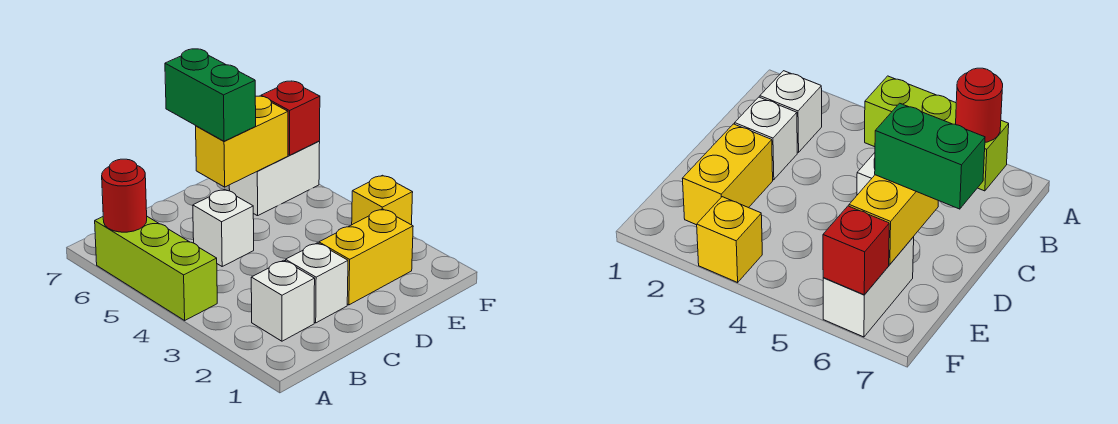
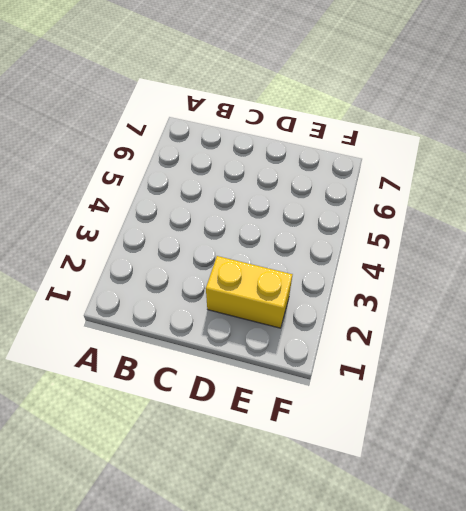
none -> lime 1x3 brick [95,217,217,320]
none -> white 1x1 brick [251,260,315,341]

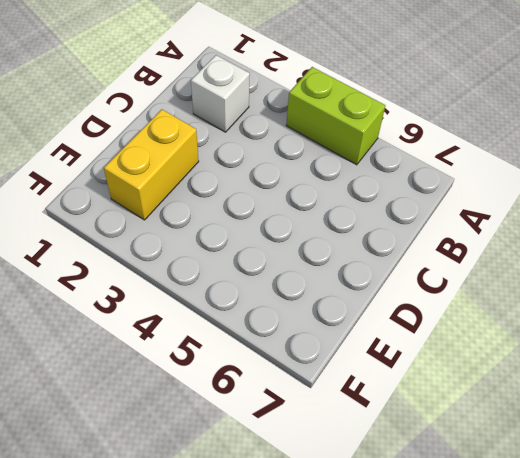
lime 1x2 brick [286,67,385,165] -> lime 1x3 brick [95,217,217,320]
none -> white 1x1 brick [286,243,348,323]
none -> white 1x1 brick [193,189,254,266]

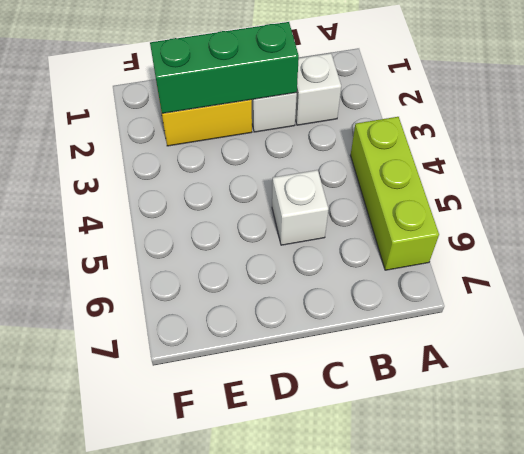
green 1x3 brick [150,22,299,114] -> none
none -> white 1x2 brick [229,141,320,216]
none -> yellow 1x1 brick [352,175,413,225]

